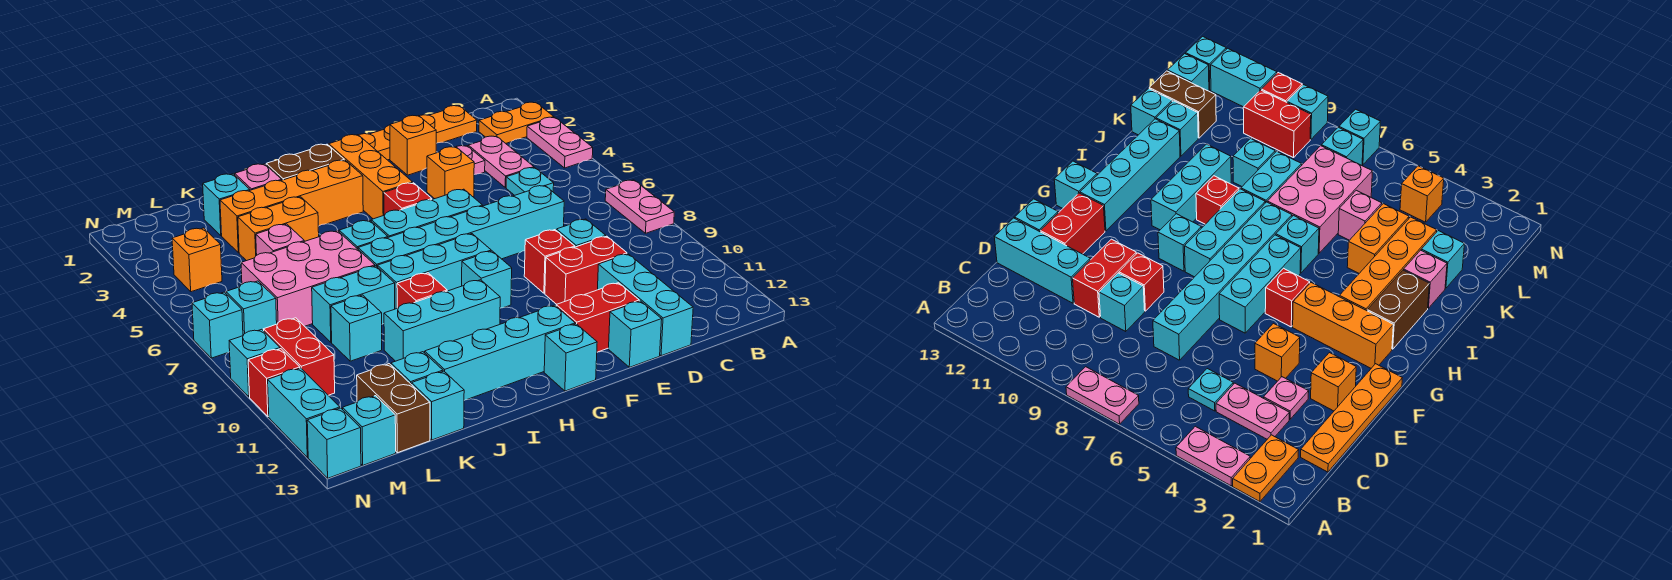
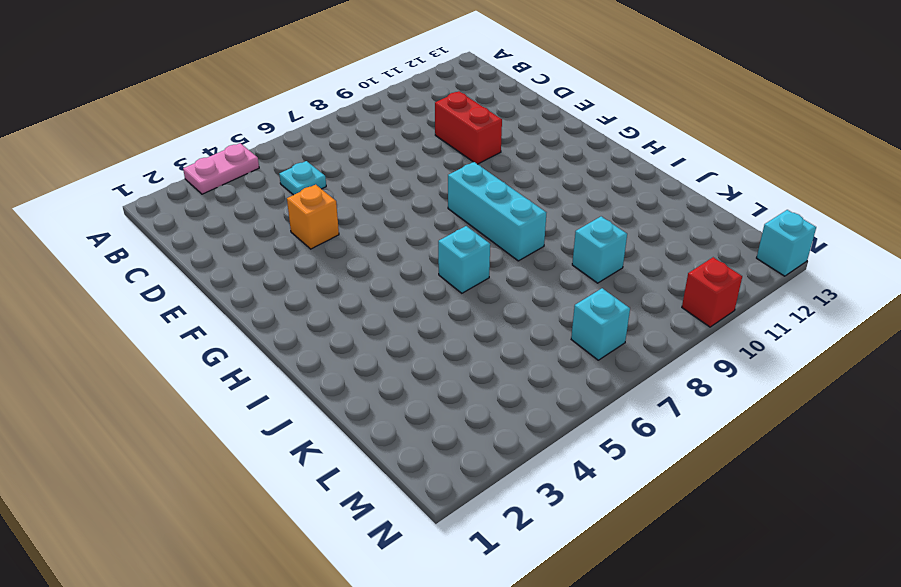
none -> orange 1x2 plate [479,102,554,143]
none -> pink 1x2 plate [605,180,674,233]
none -> orange 1x4 plate [359,106,477,160]
none -> pink 1x2 plate [468,136,534,188]

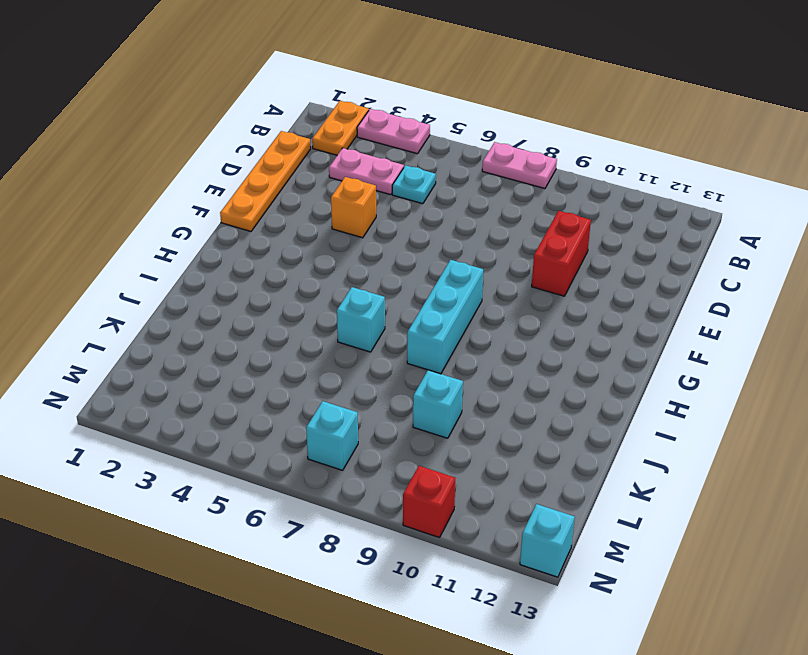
none -> pink 1x1 plate [456,146,485,175]
none -> cyan 1x6 brick [358,186,564,267]
none -> cyan 1x1 brick [556,219,606,247]
none -> cyan 1x3 brick [598,254,693,356]

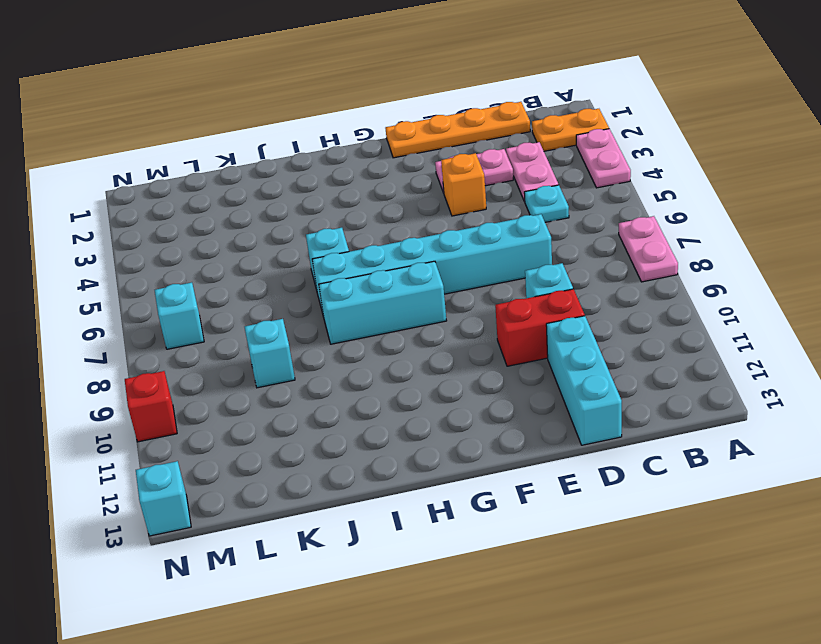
pink 1x2 plate [435,149,513,193] -> pink 1x1 plate [456,146,485,175]
none -> orange 1x1 brick [390,115,436,175]
none -> red 1x1 brick [524,230,575,293]
none -> red 1x2 brick [556,283,639,352]
none -> cyan 1x1 brick [609,301,662,367]

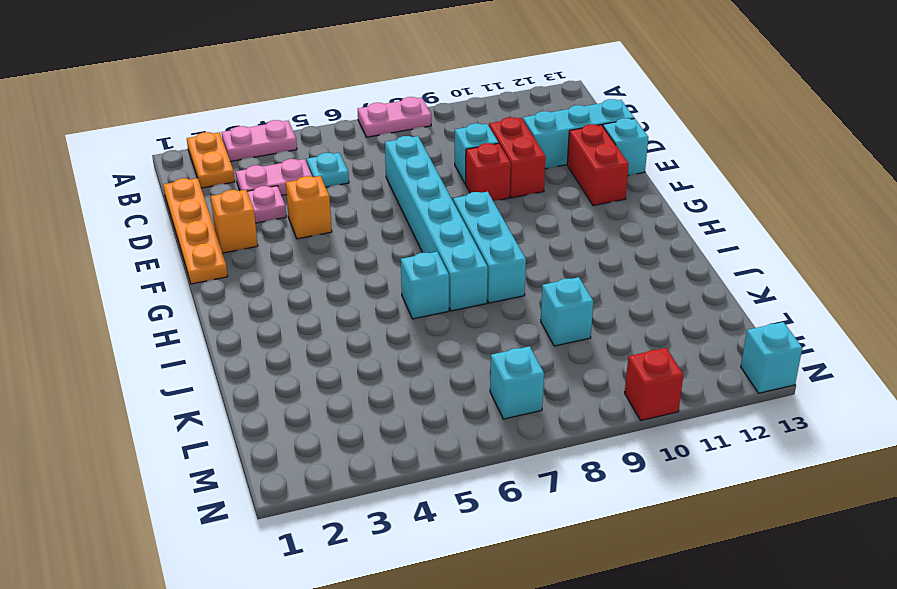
none -> cyan 1x3 brick [371,189,483,237]
none -> orange 1x3 brick [329,135,413,219]
none -> red 1x1 brick [384,183,432,215]
none -> cyan 1x1 brick [462,251,512,308]

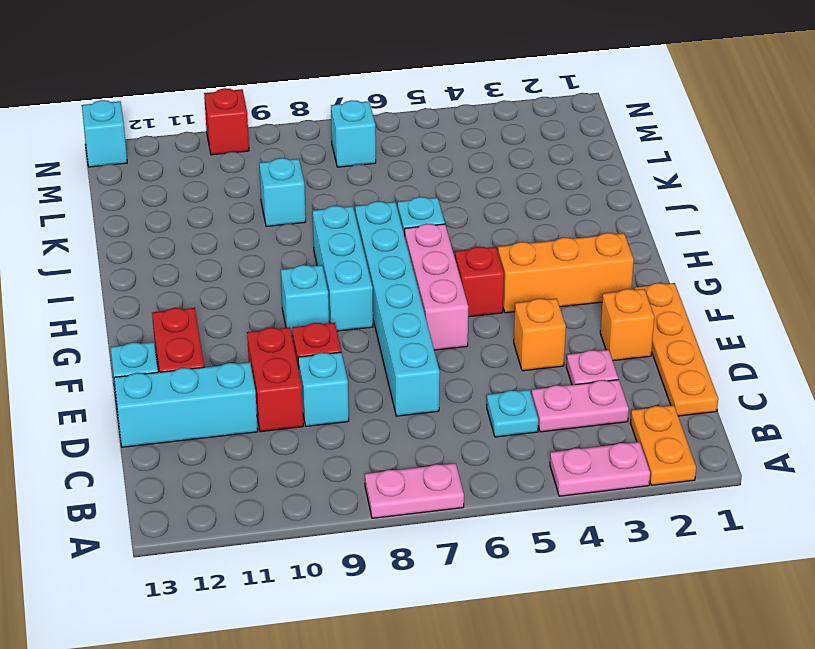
pink 1x3 brick [405,224,468,350] -> cyan 1x3 brick [371,189,483,237]
none -> cyan 1x4 brick [425,305,575,400]
none -> cyan 1x1 brick [544,324,597,391]
none -> brown 1x2 brick [266,144,344,180]
none -> orange 1x4 brick [220,160,363,253]

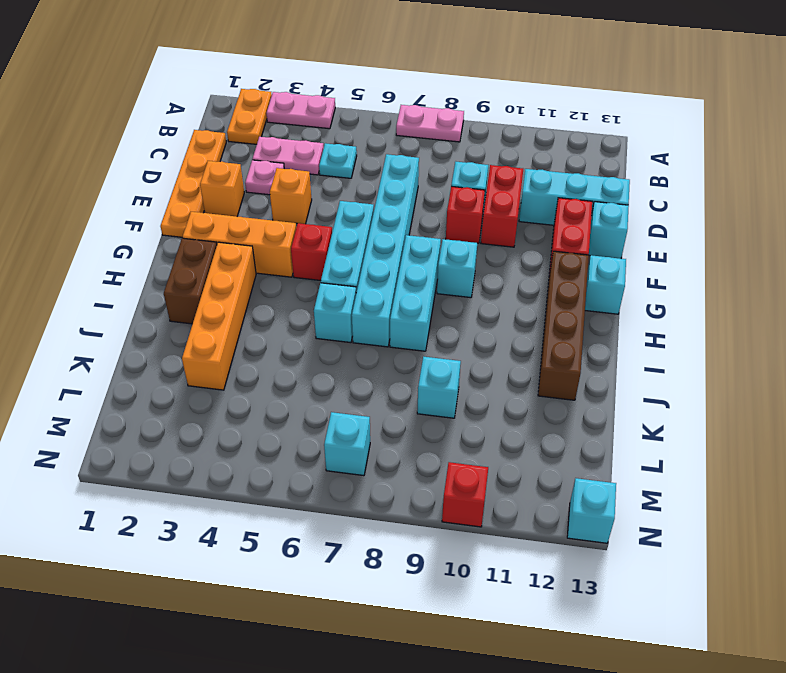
brown 1x4 brick [538,251,589,400] -> cyan 1x4 brick [425,305,575,400]
none -> cyan 1x3 brick [384,280,500,361]
none -> red 1x1 brick [397,273,447,308]
none -> pink 1x1 brick [235,164,282,190]
none -> orange 1x2 brick [238,197,319,261]

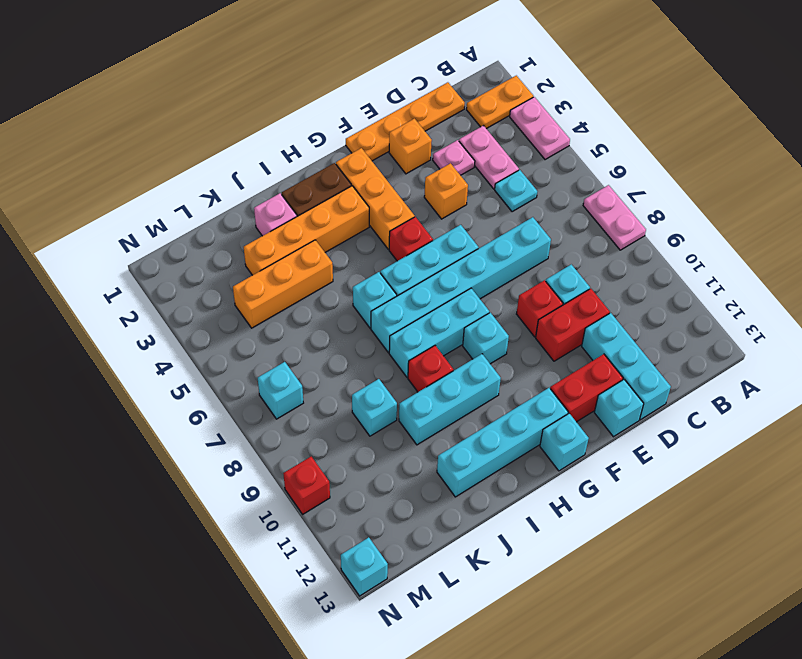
orange 1x3 brick [233,240,333,328] -> orange 1x2 brick [238,197,319,261]
none -> pink 2x3 brick [241,231,375,326]
none -> cyan 1x2 brick [312,266,395,342]
none -> cyan 1x1 brick [203,174,250,236]
none -> pink 1x1 brick [256,224,304,255]

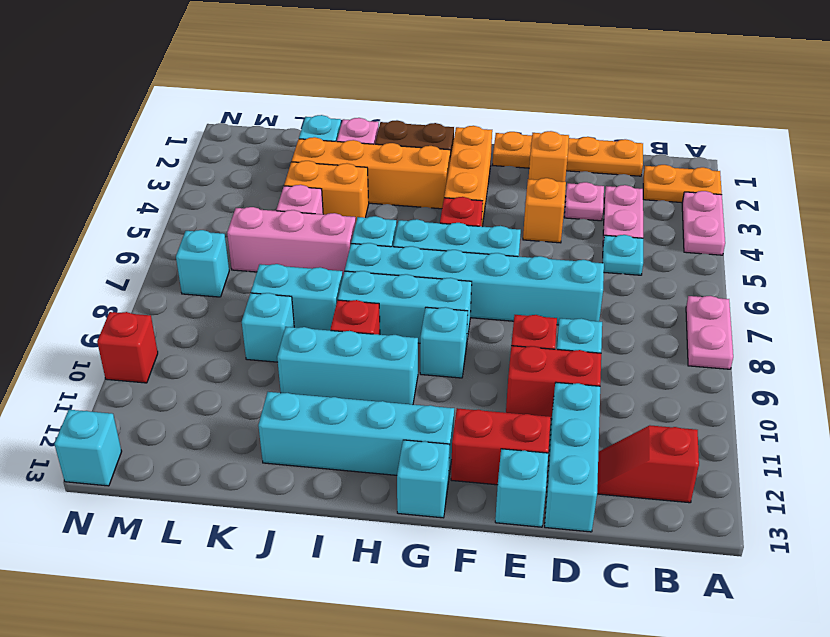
red 1x2 slope [597,425,699,503] -> none
pink 1x3 brick [227,207,356,275] -> pink 2x3 brick [241,231,375,326]
none -> cyan 1x1 brick [391,352,443,385]
none -> cyan 1x1 brick [412,371,464,440]
none -> brown 1x2 brick [357,364,430,453]
none -> orange 1x1 brick [172,228,222,292]

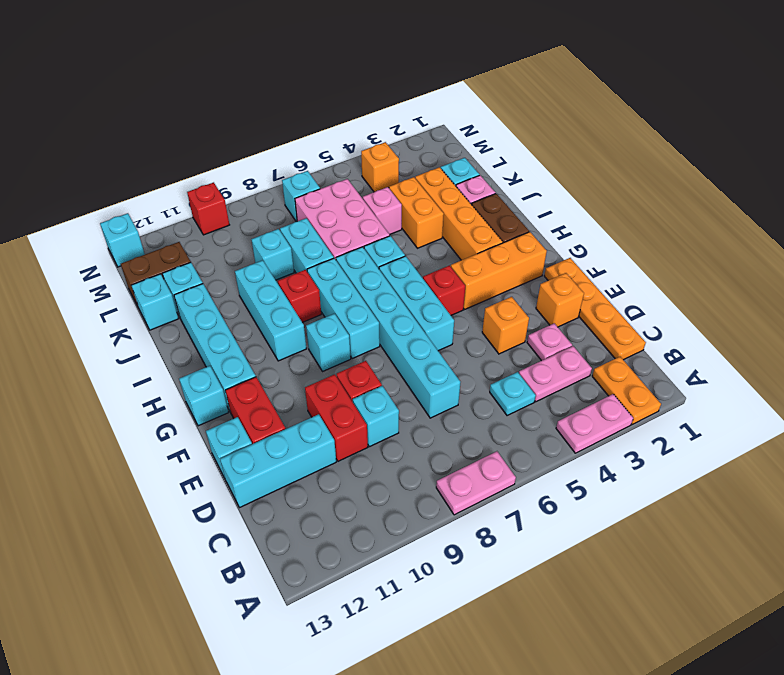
none -> red 1x2 brick [264,318,335,395]
none -> cyan 1x1 brick [343,396,396,465]
none -> cyan 1x1 brick [192,292,243,358]
none -> cyan 1x1 brick [229,329,280,397]

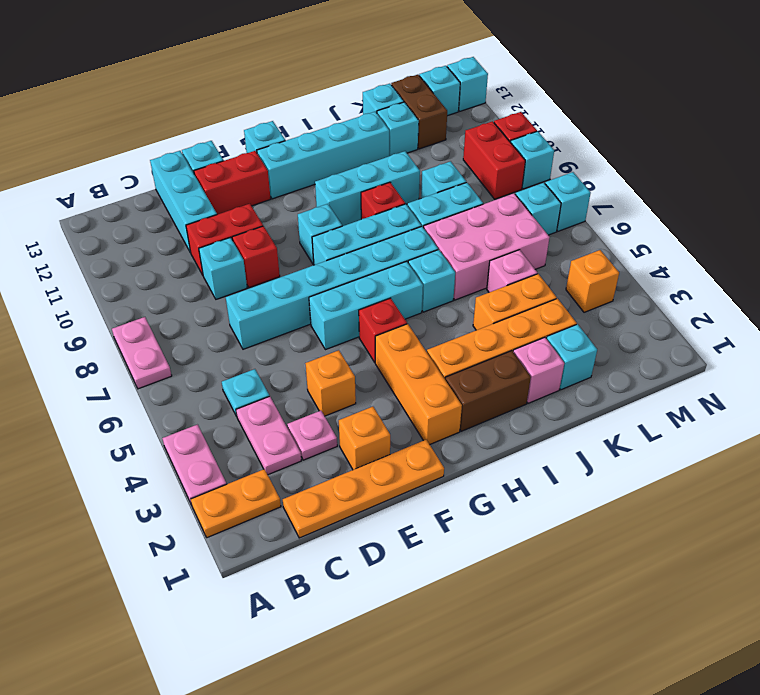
none -> cyan 1x2 brick [268,368,340,457]

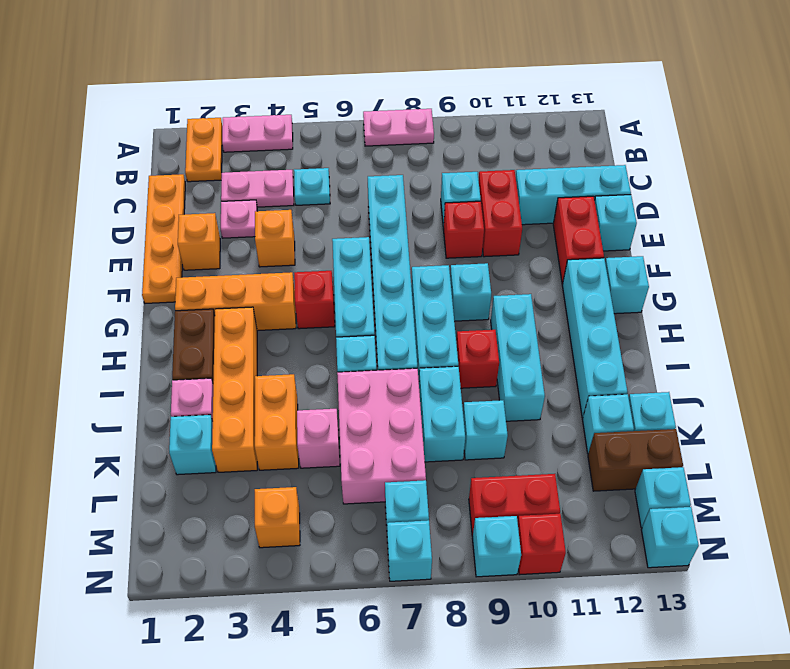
none -> cyan 1x2 brick [268,368,340,457]

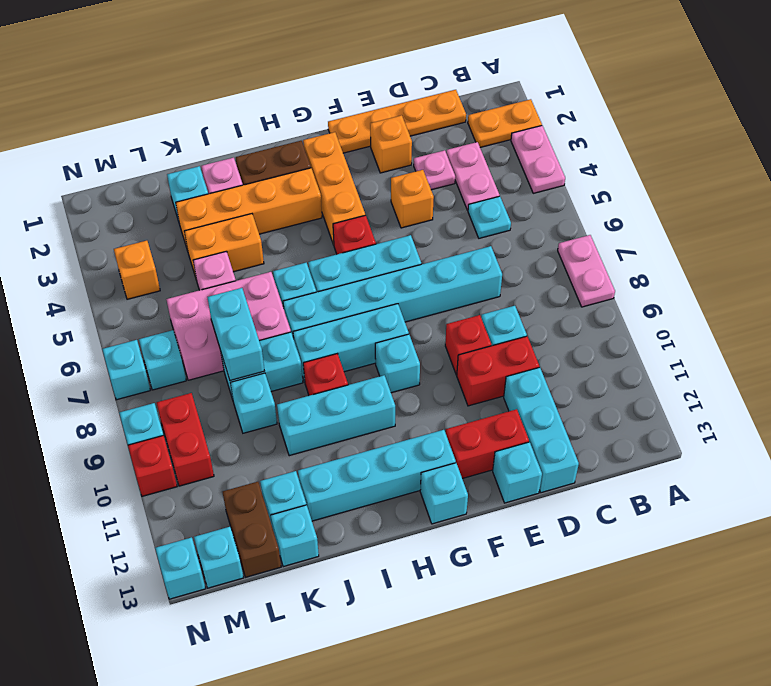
cyan 1x2 brick [207,288,264,381] -> cyan 1x2 brick moved to [268,368,340,457]

